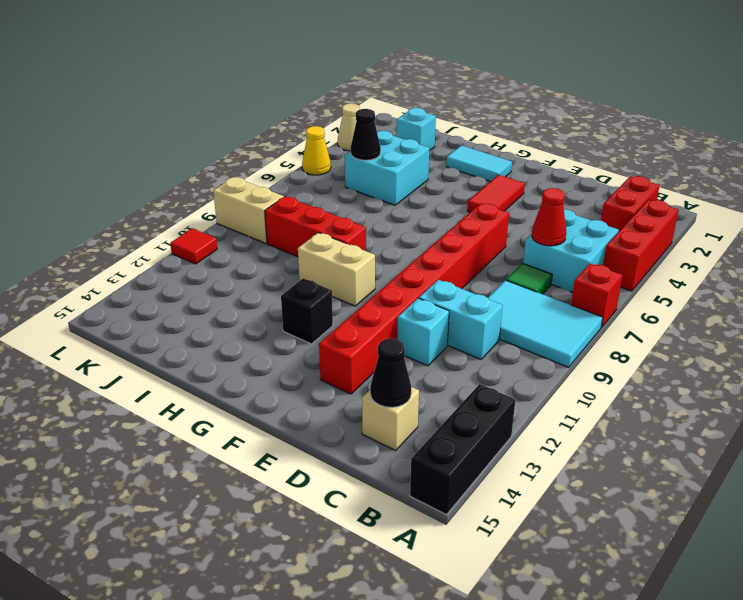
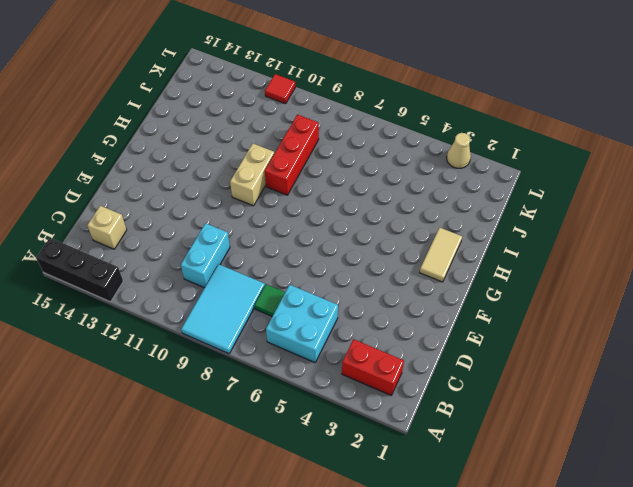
tan 1x2 tile [420,228,462,282] -> cyan 1x2 tile [446,145,512,182]
none -> red 1x3 brick [603,200,679,291]
none -> red 1x1 brick [571,263,622,327]
none -> cyan 1x1 brick [397,298,449,366]

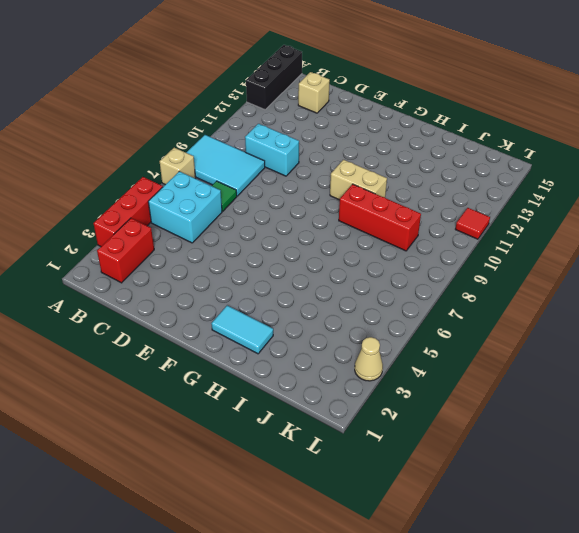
tan 1x1 brick [160,148,196,185] -> red 1x1 brick [571,263,622,327]
none -> cyan 1x1 brick [397,298,449,366]
none -> red 1x8 brick [319,203,509,394]
none -> red 1x2 tile [467,175,525,212]

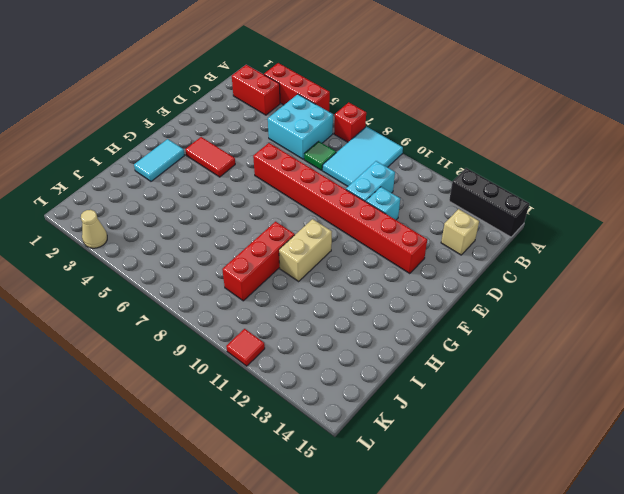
none -> black 1x1 brick [281,278,333,344]
none -> cyan 2x2 brick [345,131,429,205]
none -> cyan 1x1 brick [397,108,436,151]

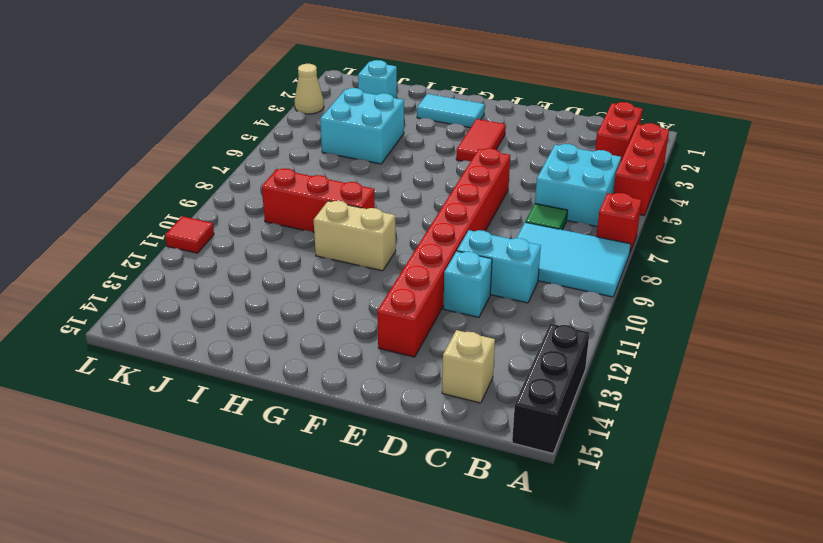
none -> black 1x1 brick [281,278,333,344]
none -> tan 1x2 brick [213,177,284,243]
none -> yellow 1x1 cone [302,126,331,175]

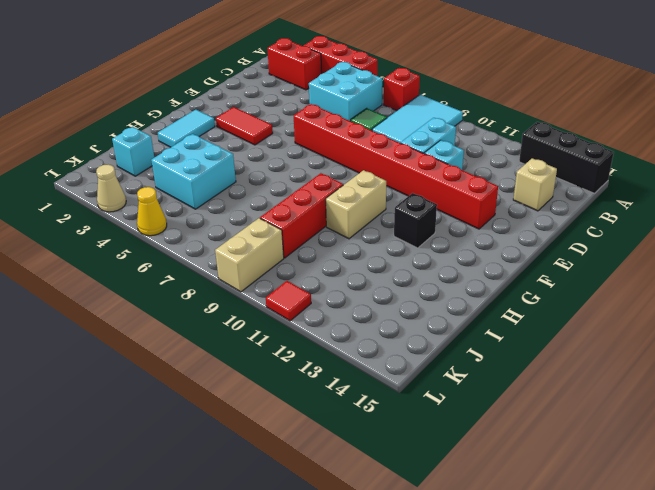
none -> red 1x1 cone [532,188,566,246]
none -> black 1x1 cone [370,339,411,407]
none -> black 1x1 cone [351,109,381,160]

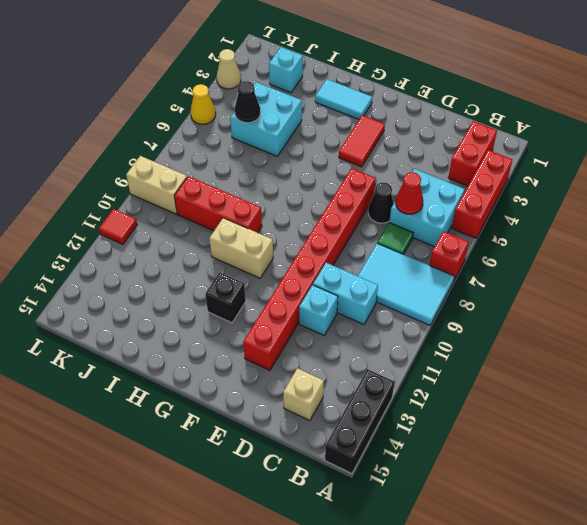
black 1x1 cone [368,183,394,223] -> black 1x1 cone moved to [370,339,411,407]

